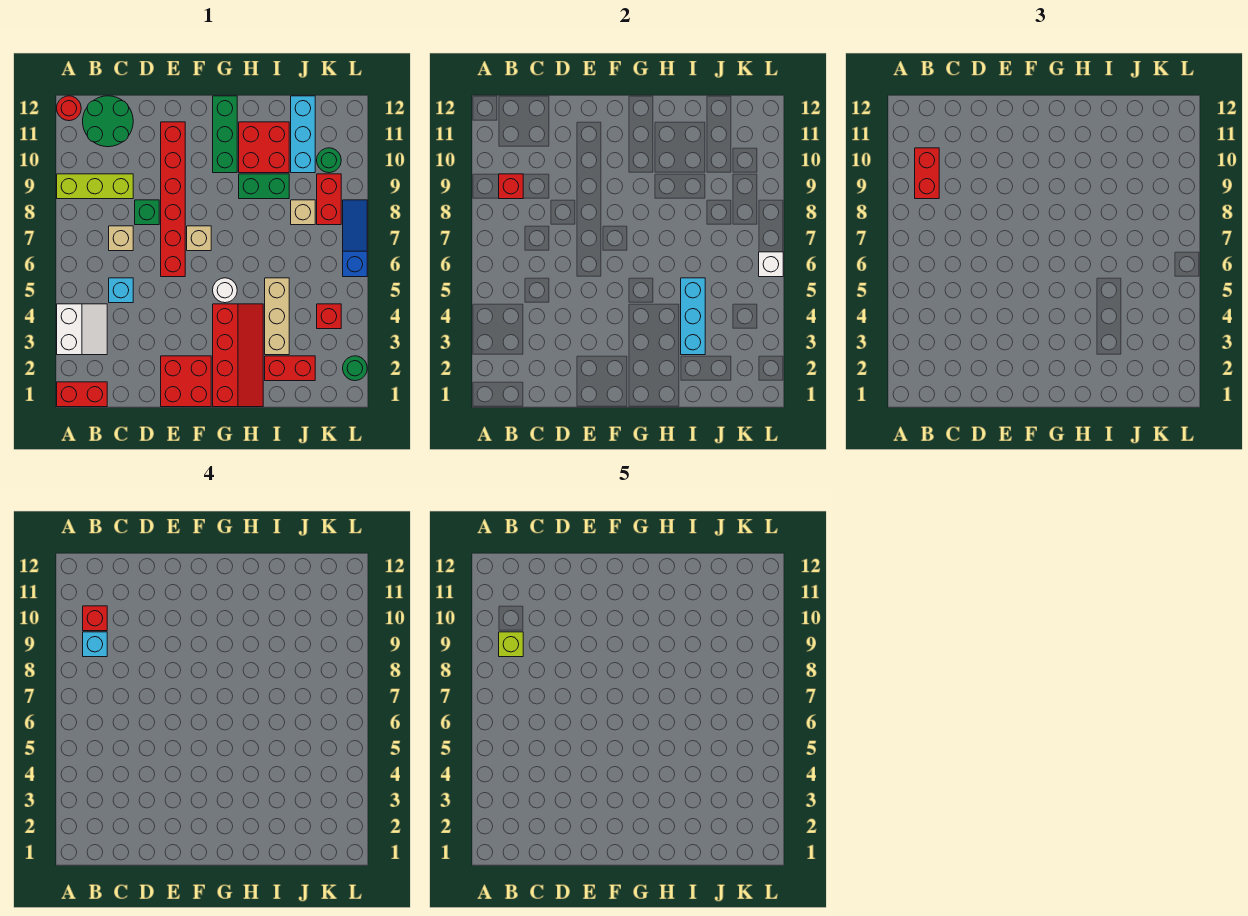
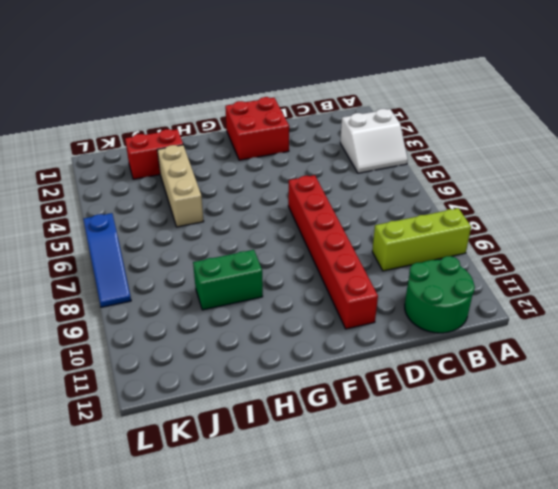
white 2x2 slope [340,109,408,173] -> white 2x2 slope turned to [57,304,107,355]
none -> red 1x2 brick [57,382,107,407]
none -> red 1x1 round brick [57,96,81,121]
none -> cyan 1x1 brick [109,278,133,303]
none -> tan 1x1 brick [109,226,133,251]

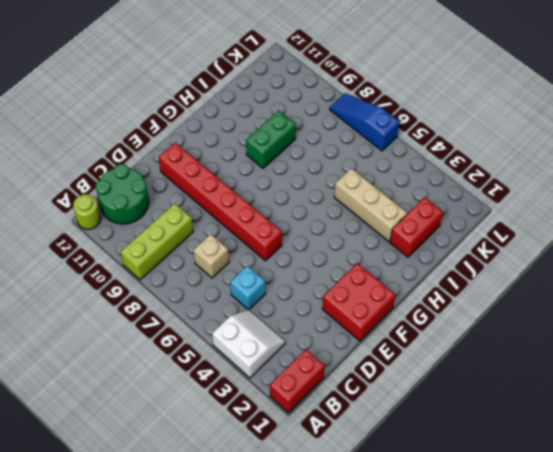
lime 1x1 round brick [73,194,101,229] -> red 1x1 round brick [57,96,81,121]
none -> green 1x1 brick [135,200,159,225]
none -> tan 1x1 brick [187,226,211,251]
none -> red 2x4 slope [213,304,263,407]
none -> white 1x1 round brick [213,278,237,303]

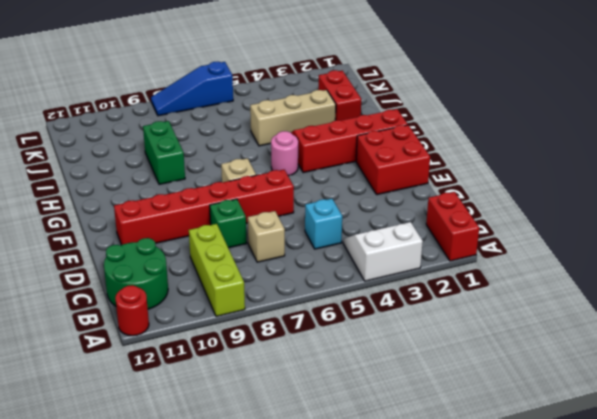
pink 1x1 round brick [271,131,298,176] -> white 1x1 round brick [213,278,237,303]
none -> green 1x3 brick [213,96,237,173]
none -> red 2x2 brick [239,122,289,173]
none -> tan 1x1 brick [291,200,315,225]
none -> cyan 1x3 brick [291,96,315,173]

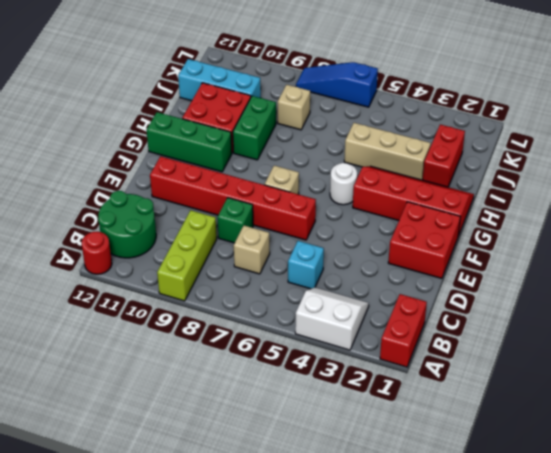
none -> red 1x1 brick [317,304,341,329]
none -> red 1x2 brick [317,174,341,225]
none -> green 1x1 round brick [317,148,341,173]
none -> green 1x1 round brick [343,356,367,381]

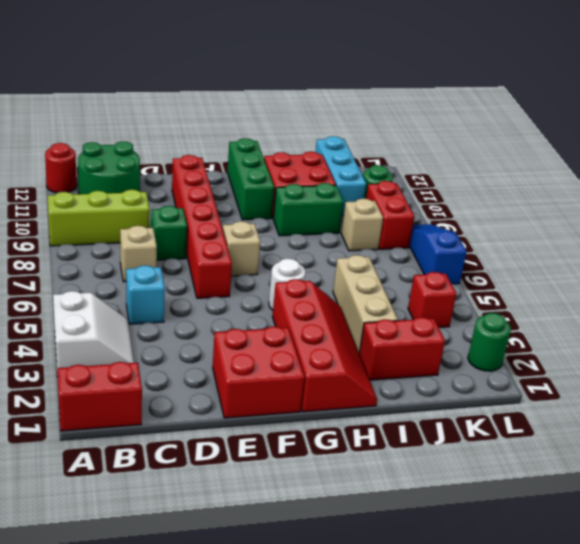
none -> red 1x1 brick [499,174,523,199]
none -> cyan 1x3 brick [681,278,705,355]
none -> white 1x1 brick [759,252,783,277]
none -> red 1x2 brick [915,148,939,199]

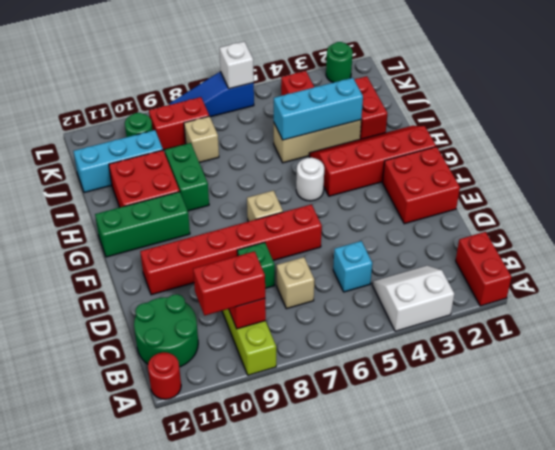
none -> cyan 1x1 brick [83,632,107,657]
none -> red 1x1 brick [83,606,107,631]
none -> lime 1x1 brick [499,632,523,657]

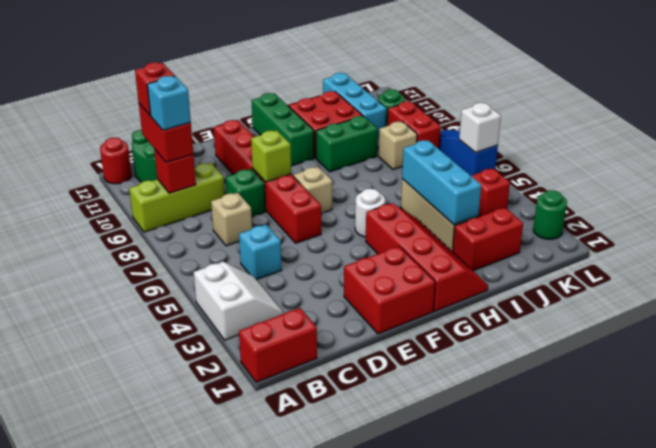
lime 1x1 brick [251,130,291,182] -> lime 1x1 brick moved to [499,632,523,657]

